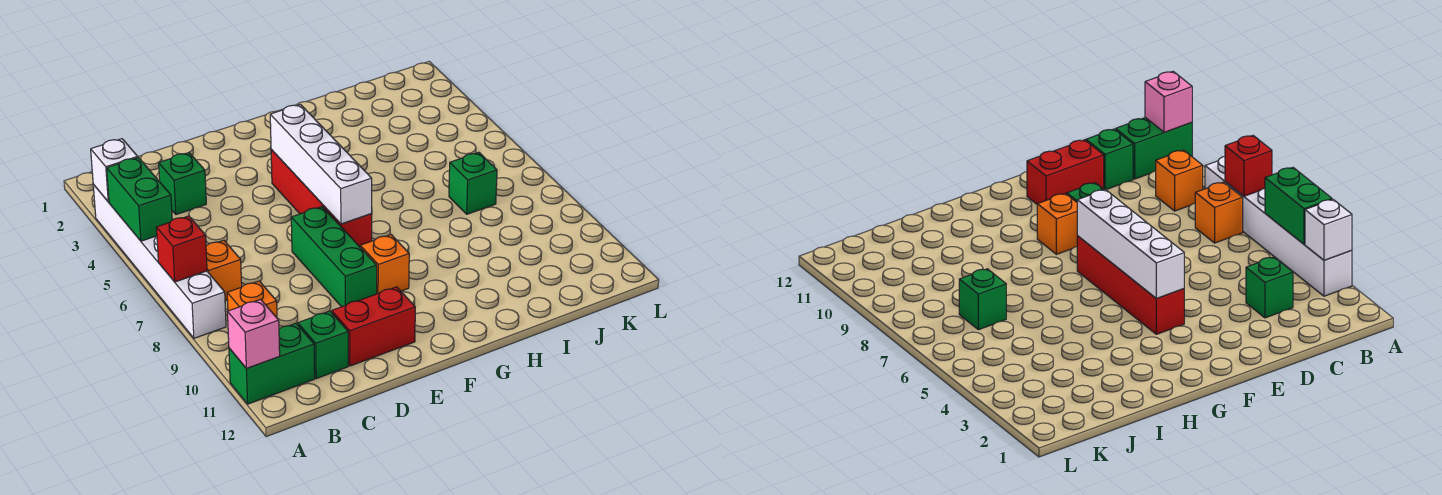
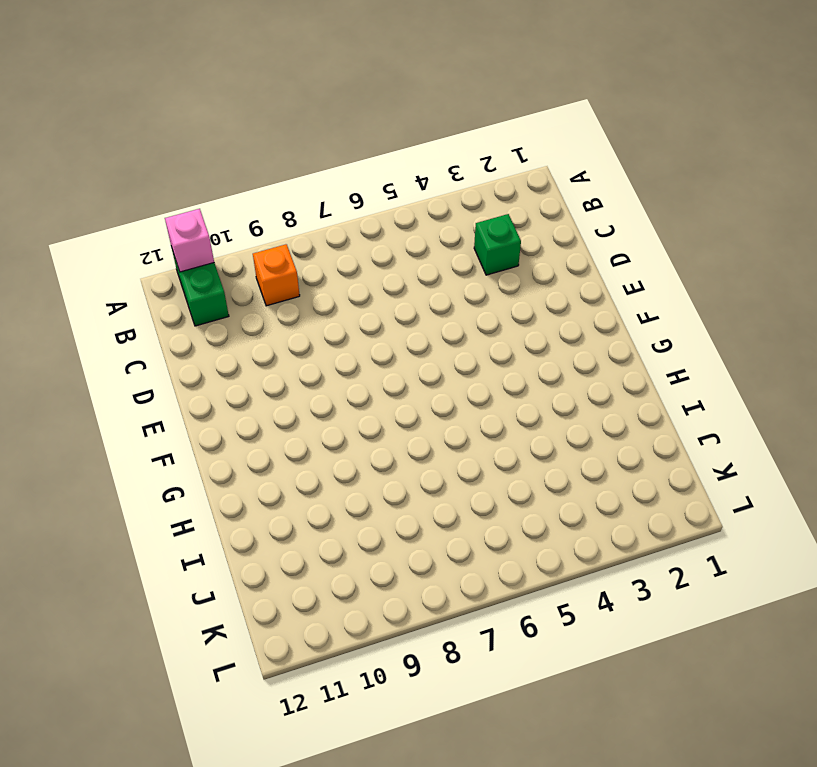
none -> white 1x6 brick [93,185,226,338]
none -> orange 1x1 brick [206,240,242,300]
none -> green 1x1 brick [298,311,348,379]

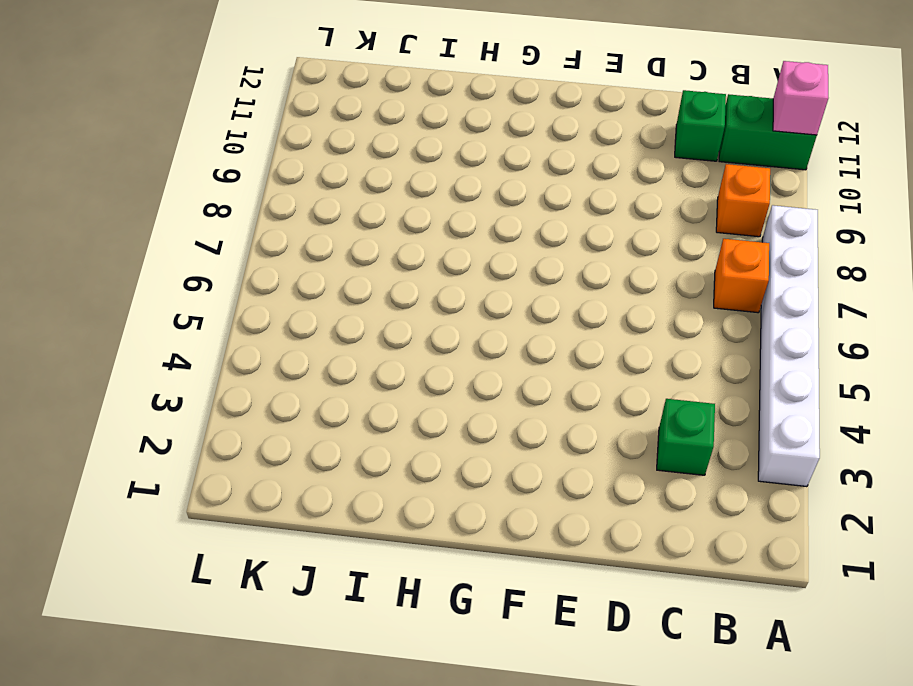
none -> red 1x2 brick [332,287,415,366]
none -> green 1x3 brick [291,207,377,307]
none -> red 1x4 brick [271,150,372,247]

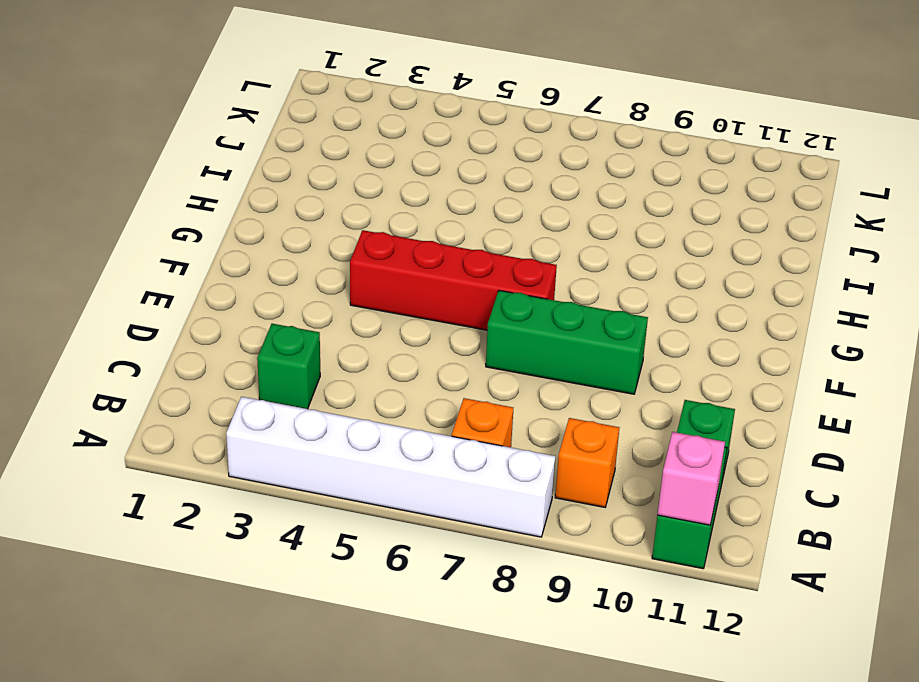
none -> red 1x2 brick [332,287,415,366]
none -> orange 1x1 brick [360,235,409,294]
none -> green 1x1 brick [449,152,497,214]

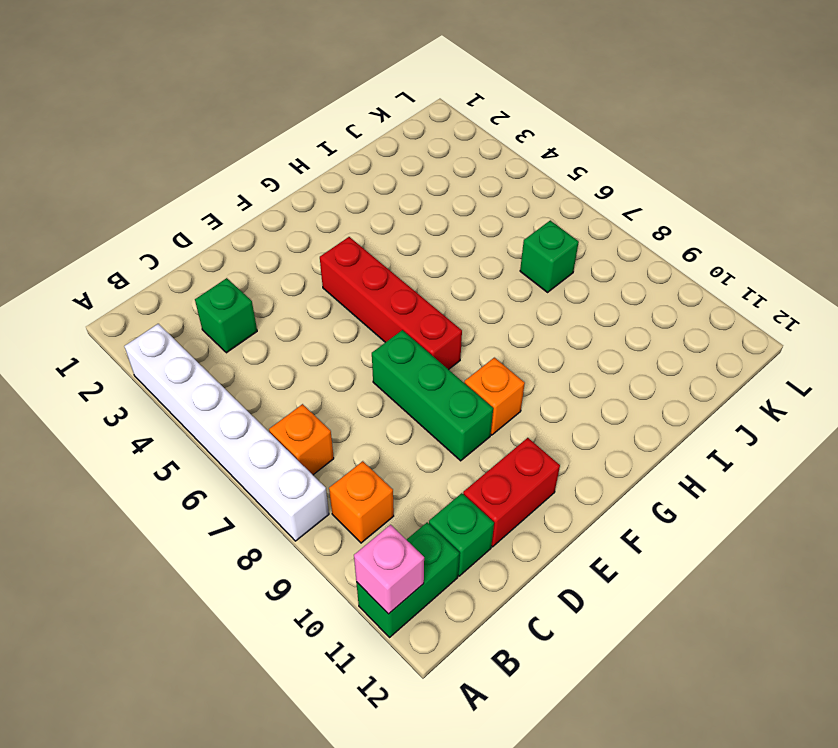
none -> white 1x1 brick [91,139,138,202]
none -> green 1x2 brick [107,157,172,241]
none -> red 1x1 brick [156,216,207,282]

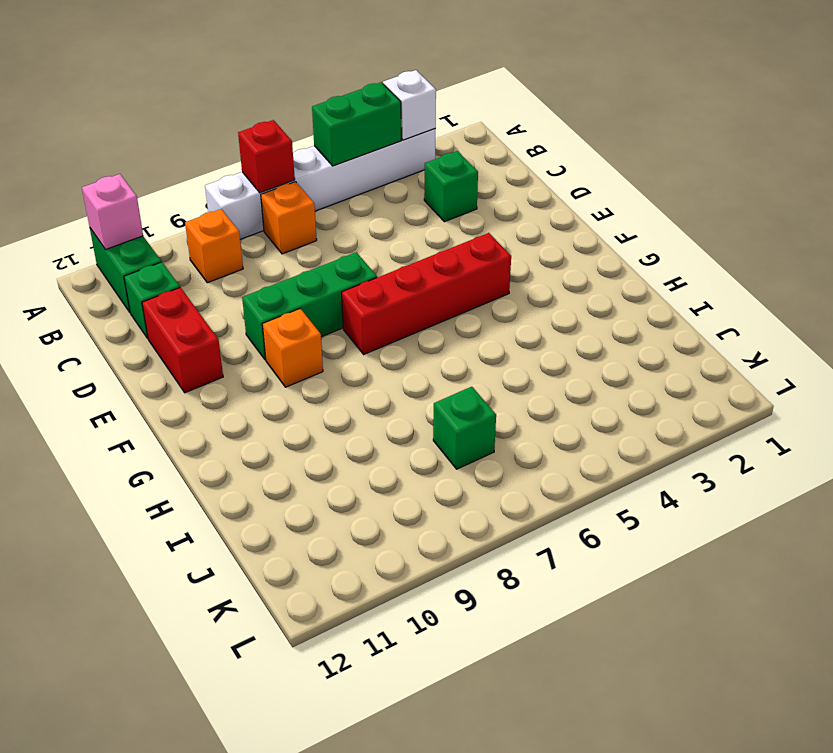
none -> white 1x4 brick [270,104,372,224]

